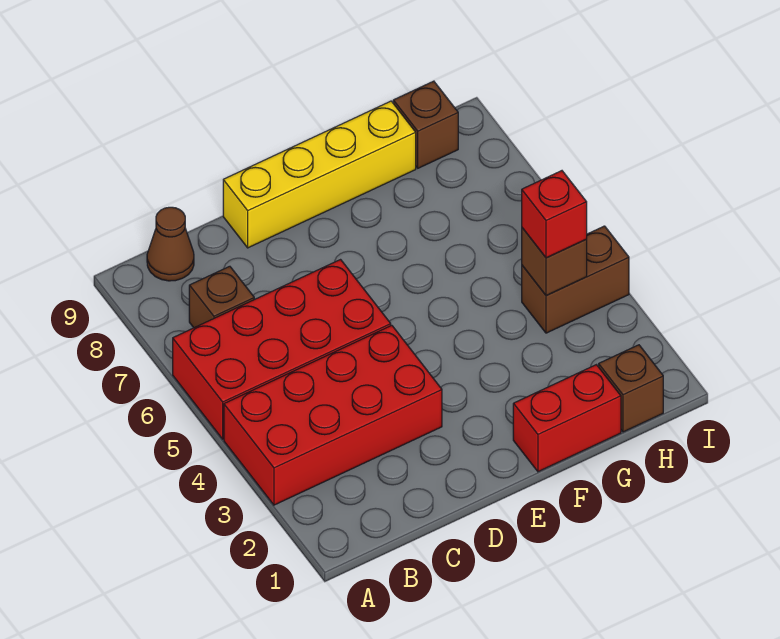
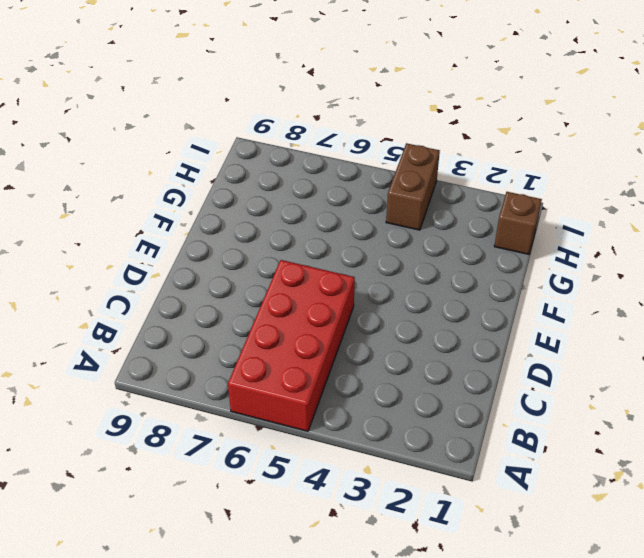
none -> red 2x4 brick [224,325,442,505]
none -> brown 1x1 brick [189,266,254,328]

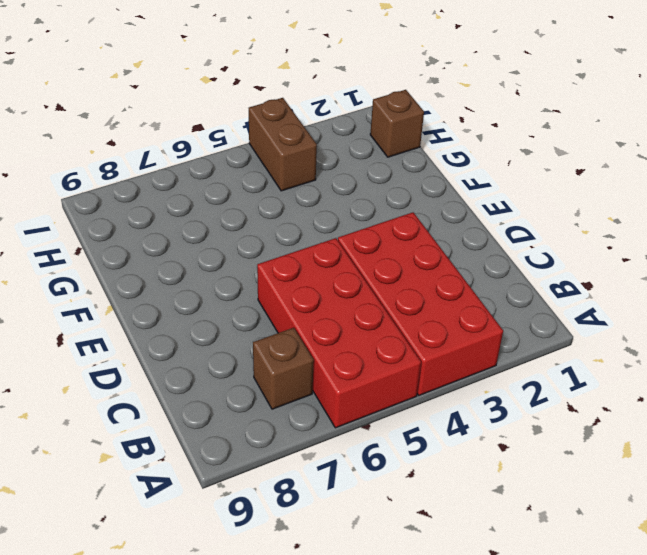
none -> brown 1x1 cone [147,207,194,281]
none -> yellow 1x4 brick [223,101,416,248]

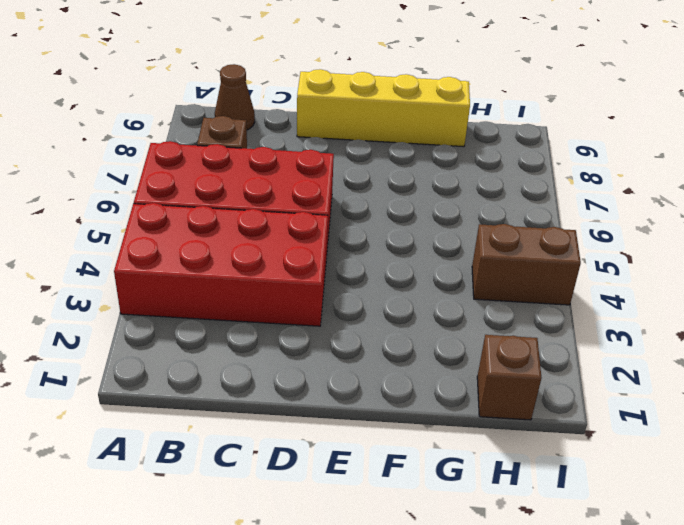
none -> red 1x2 brick [513,365,621,472]
none -> brown 1x1 brick [393,81,458,168]

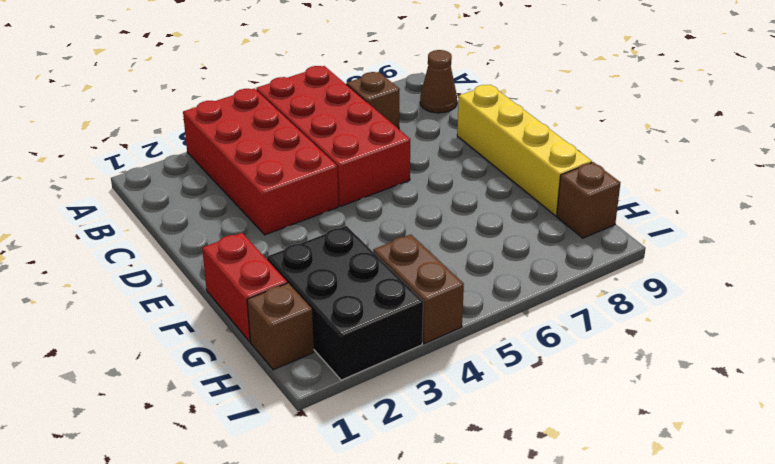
black 2x3 brick [267,226,423,380] -> none
none -> brown 1x1 brick [522,228,587,296]
none -> red 1x1 brick [522,171,587,258]

